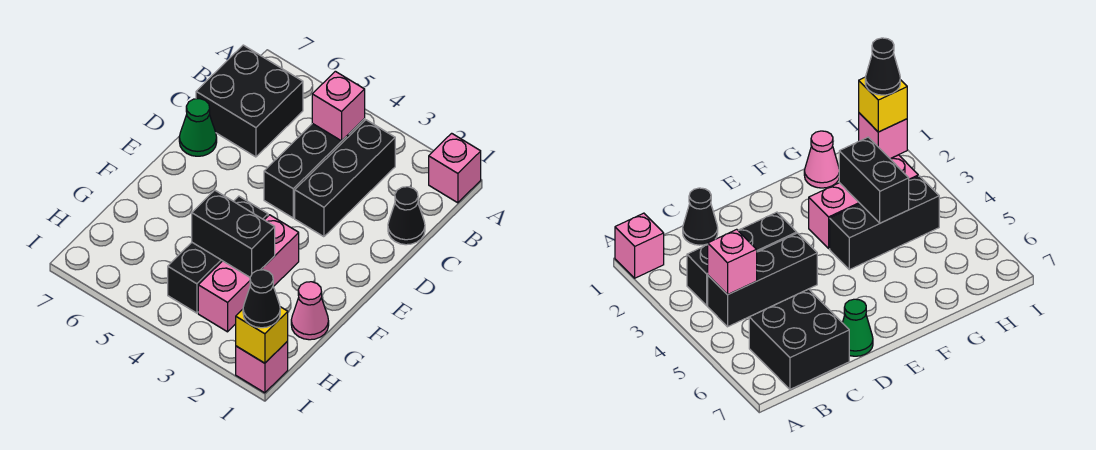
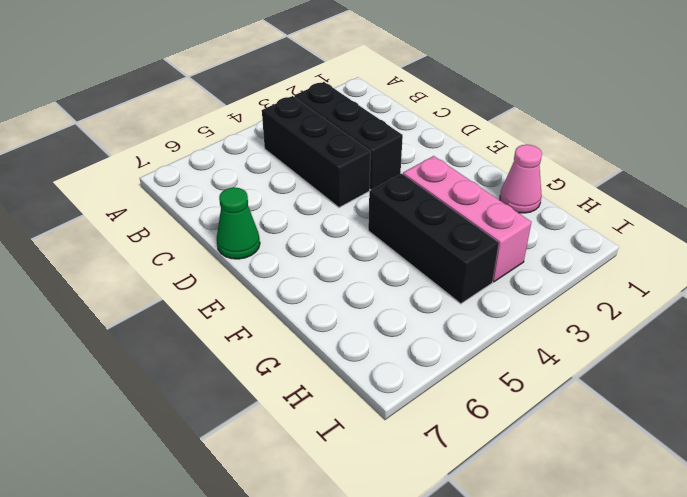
none -> pink 1x1 brick [429,133,481,203]
none -> black 2x2 brick [196,45,303,157]
none -> black 1x1 cone [388,187,425,245]

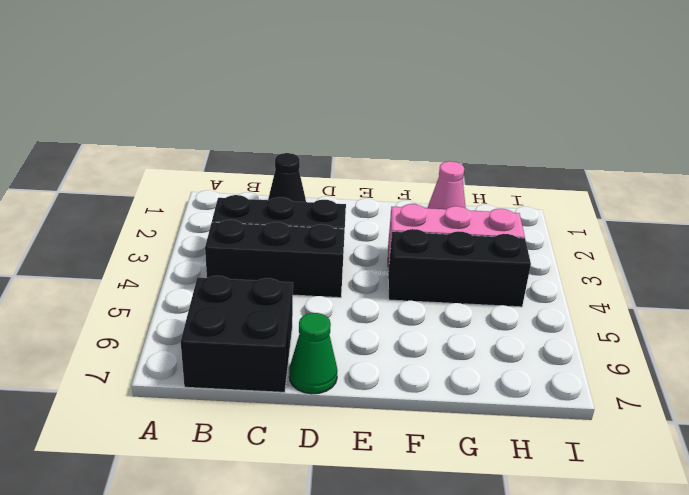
none -> pink 1x1 brick [429,133,481,203]
none -> pink 1x1 brick [236,341,288,393]
none -> pink 1x1 brick [312,71,365,141]

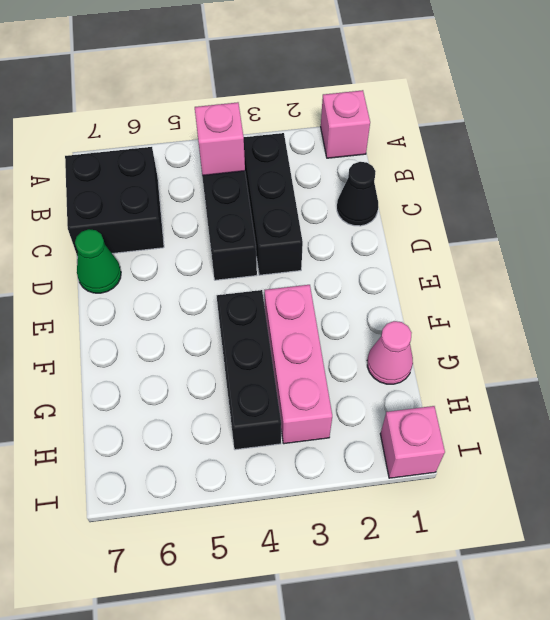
none -> black 1x2 brick [192,190,275,277]
none -> yellow 1x1 brick [236,307,288,363]
none -> black 1x1 cone [243,270,280,328]

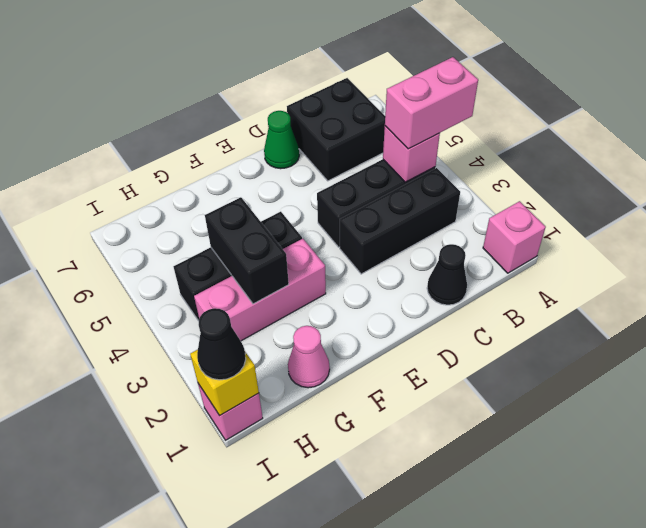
pink 1x2 brick [385,57,478,149] -> none

